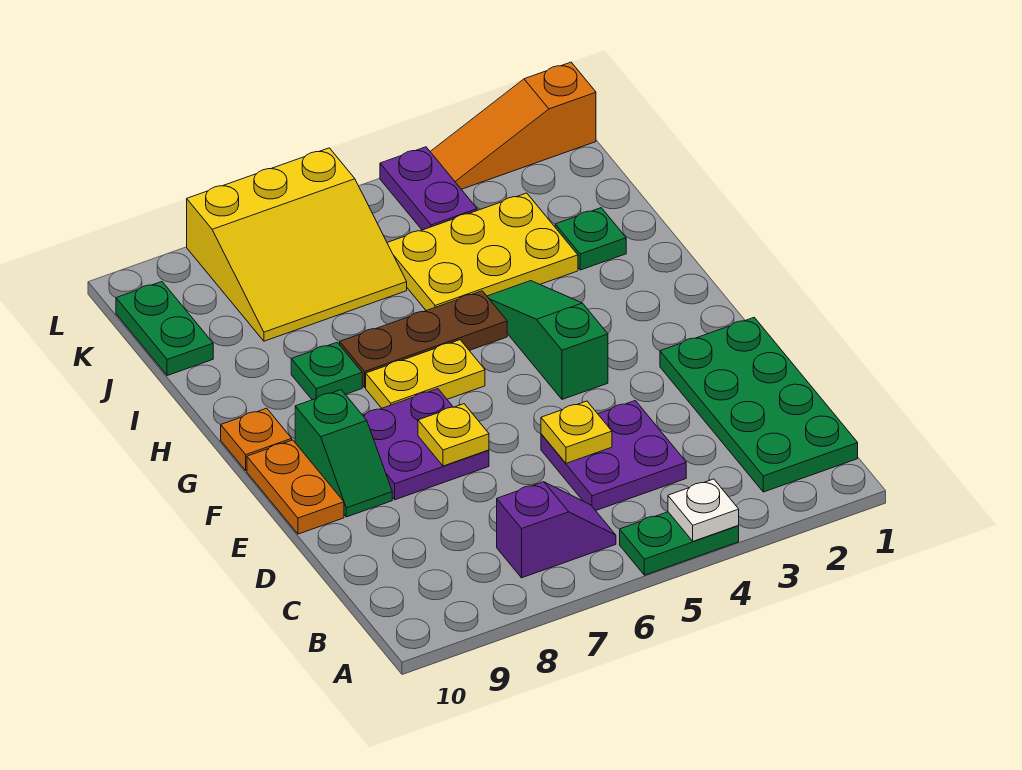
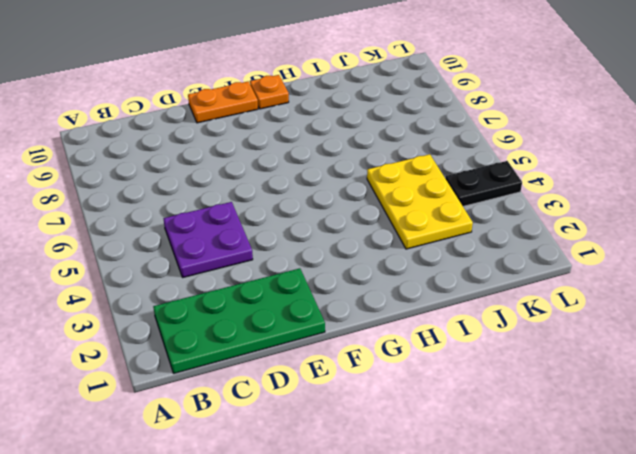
black 1x2 plate [445,161,522,206] -> purple 1x2 plate [380,147,477,230]
none -> green 1x2 plate [620,512,739,575]
none -> purple 1x2 slope [497,482,616,578]
none -> purple 2x2 plate [363,389,489,500]

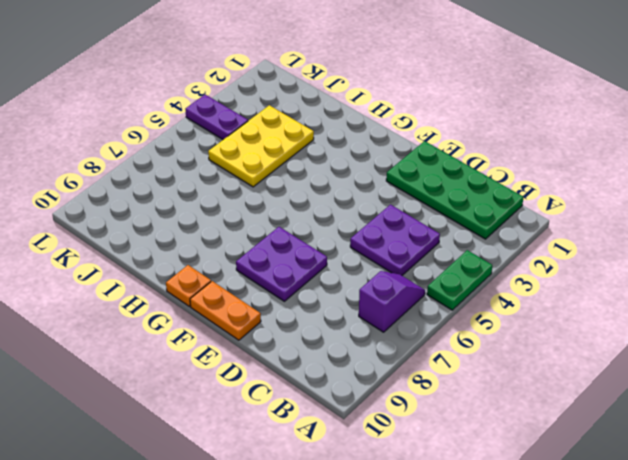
none -> green 1x2 slope [295,390,392,517]
none -> green 1x3 slope [487,281,608,399]
none -> yellow 1x2 plate [366,340,485,408]

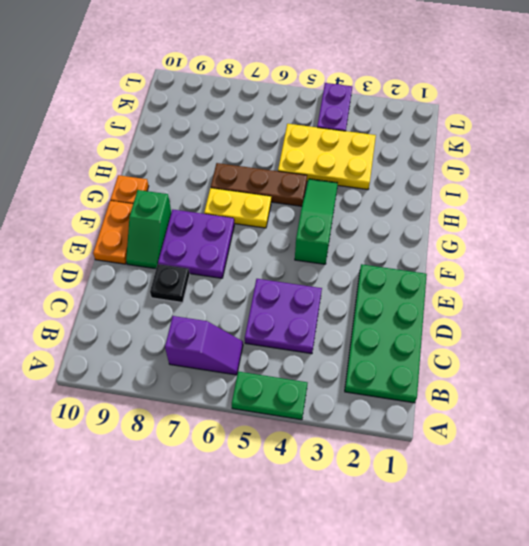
black 1x1 plate [150,264,190,303] -> none
none -> green 1x1 plate [291,342,362,400]
none -> green 1x1 plate [555,208,626,270]
none -> yellow 3x3 slope [187,148,407,341]

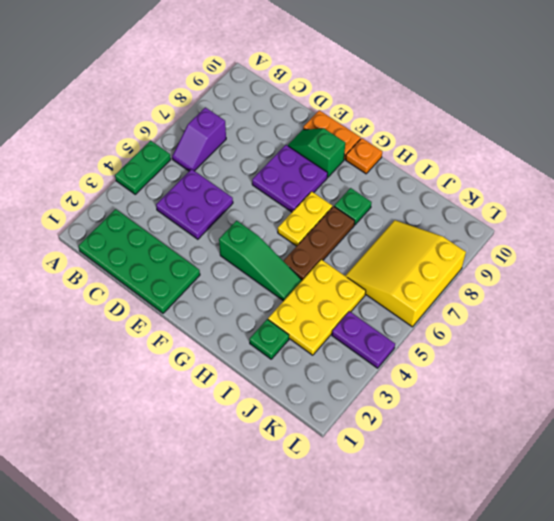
none -> green 1x2 plate [116,282,213,376]
none -> orange 1x3 slope [430,62,596,189]
none -> white 1x1 plate [668,479,739,541]

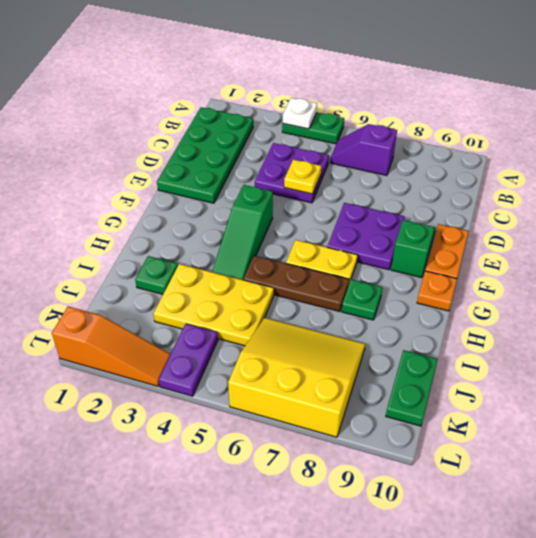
none -> yellow 1x1 plate [418,404,489,466]

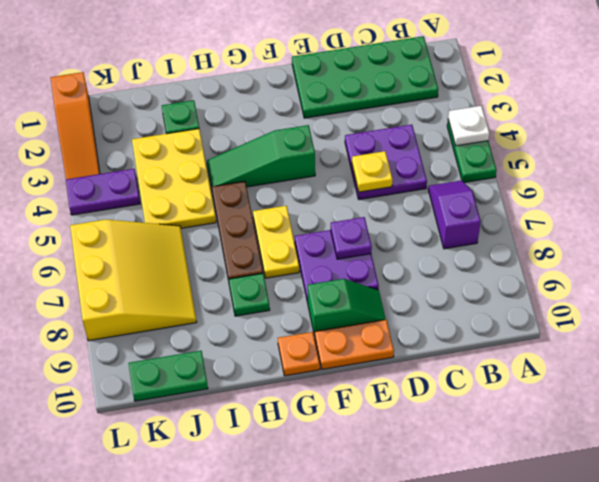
purple 1x1 plate [331,217,372,259] -> yellow 1x1 plate [418,404,489,466]

